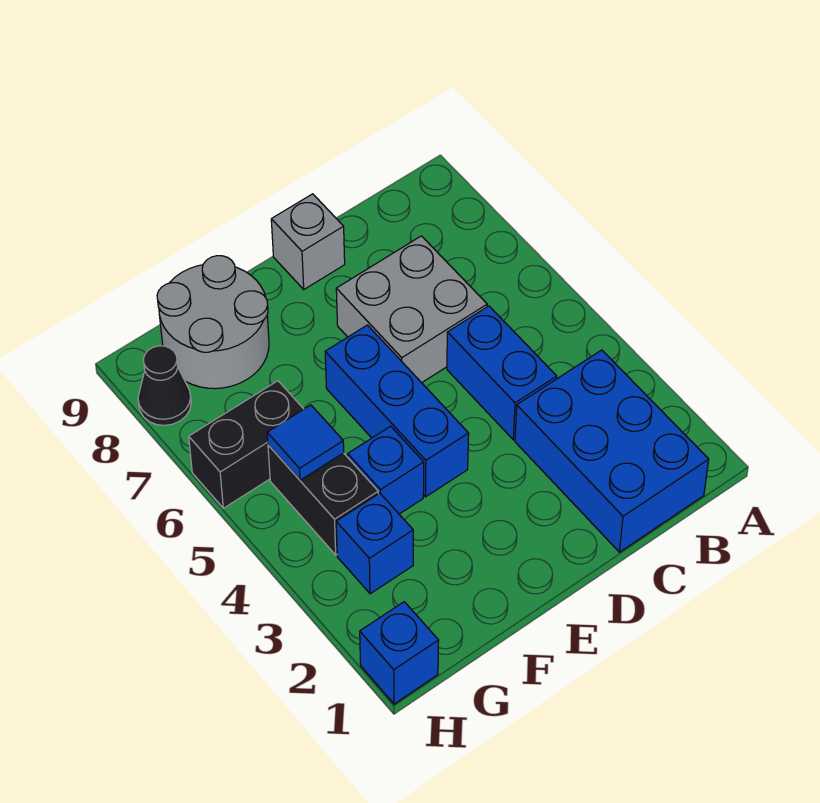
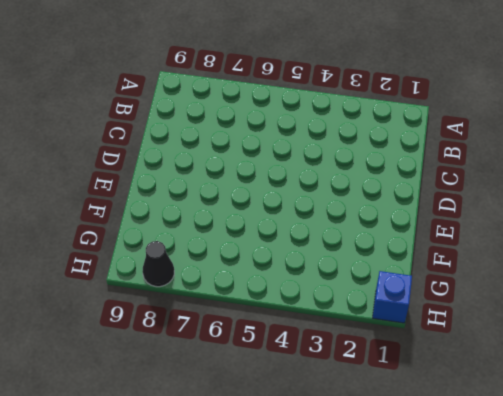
none -> blue 2x3 brick [515,350,709,552]
none -> blue 1x2 brick [447,306,557,440]
none -> grey 2x2 brick [336,236,487,383]

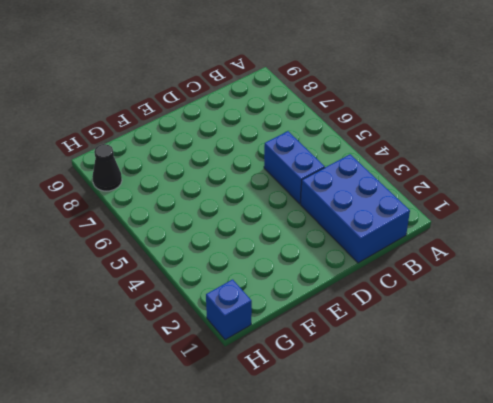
none -> grey 2x2 brick [336,236,487,383]
none -> grey 1x1 brick [271,194,345,289]
none -> blue 1x3 brick [325,325,469,497]

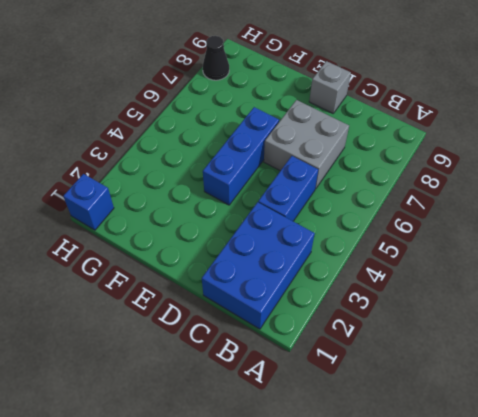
none -> blue 1x1 brick [348,426,424,514]
none -> grey 2x2 round brick [157,256,269,389]
none -> blue 1x1 brick [336,493,413,594]

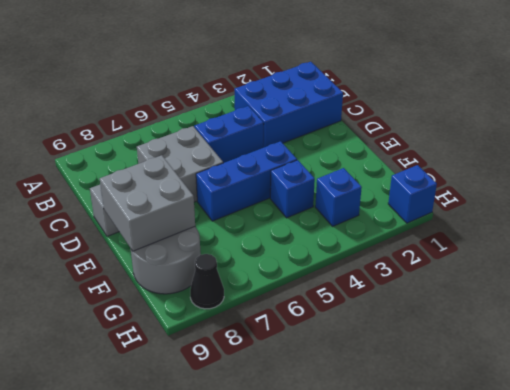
grey 2x2 brick [100,155,195,251] -> none
none -> black 1x2 brick [268,445,378,555]
none -> black 1x2 brick [189,381,303,508]
none -> blue 1x1 tile [267,405,344,480]

